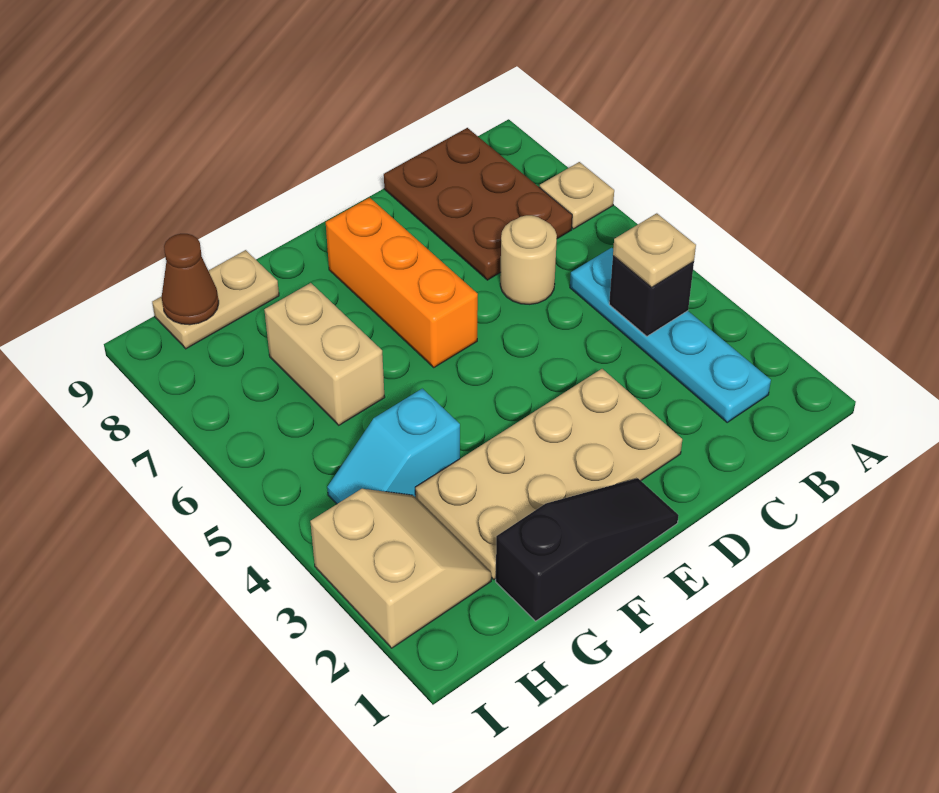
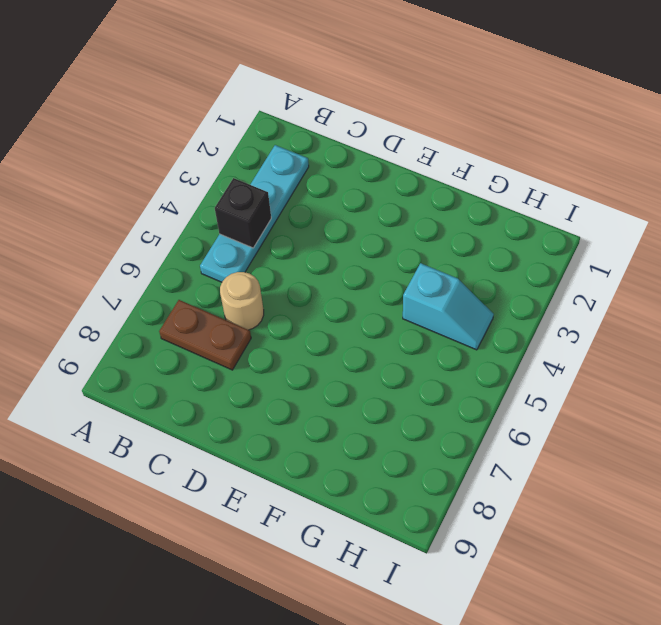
brown 1x2 plate [159,300,251,370] -> brown 2x3 plate [384,128,572,280]
none -> tan 1x1 plate [540,162,614,229]
none -> tan 2x4 plate [415,369,682,579]
none -> black 1x3 slope [496,478,679,621]

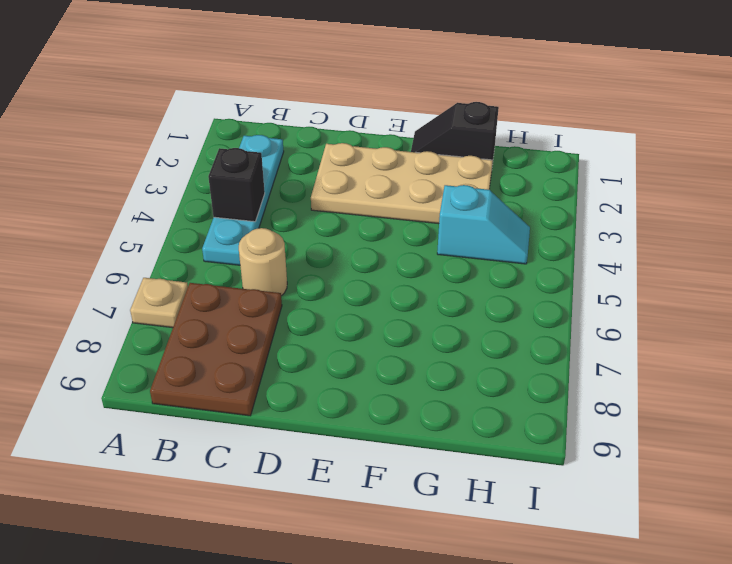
black 1x2 slope [411,102,499,164] -> black 1x3 slope [496,478,679,621]
none -> orange 1x3 brick [326,198,478,367]
none -> tan 1x2 brick [264,283,385,425]
none -> tan 1x2 plate [152,250,279,349]

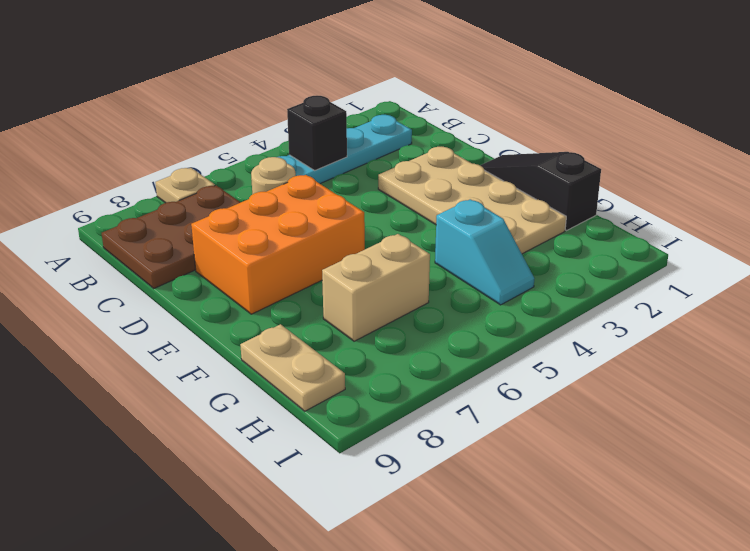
orange 2x3 brick [191,175,365,314] -> orange 1x3 brick [326,198,478,367]
none -> tan 2x2 slope [310,489,491,648]
none -> brown 1x1 cone [162,234,219,325]
none -> tan 1x1 plate [613,213,696,287]

